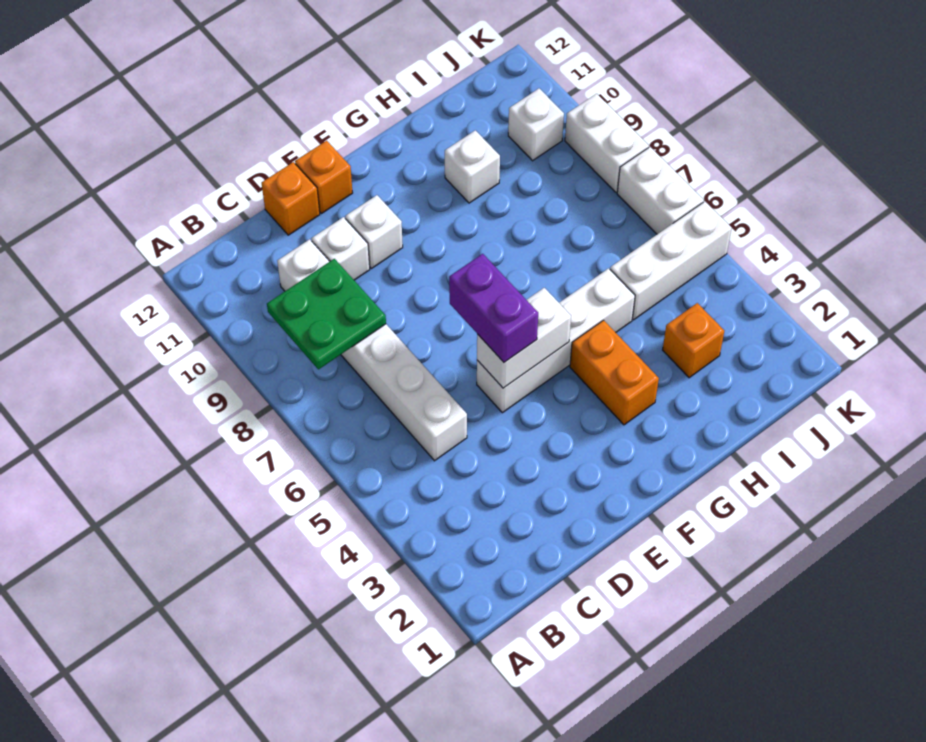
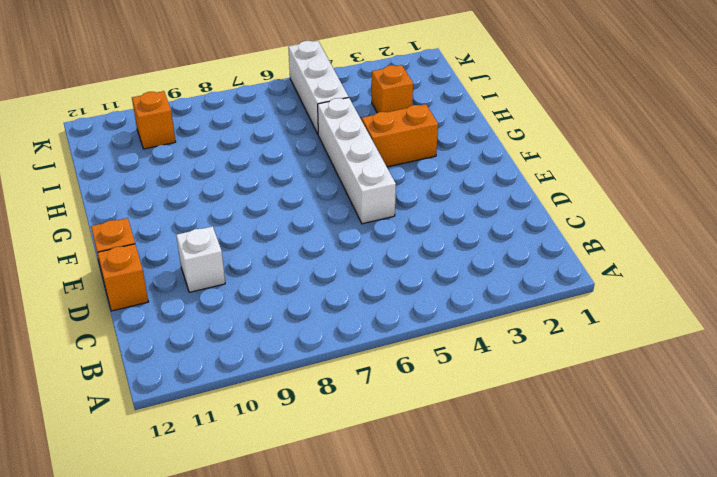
orange 1x1 brick [132,91,176,149] -> white 1x1 brick [508,88,564,161]
none -> white 1x6 brick [277,239,467,461]
none -> white 1x1 brick [345,195,403,268]
none -> white 1x1 brick [445,130,500,203]

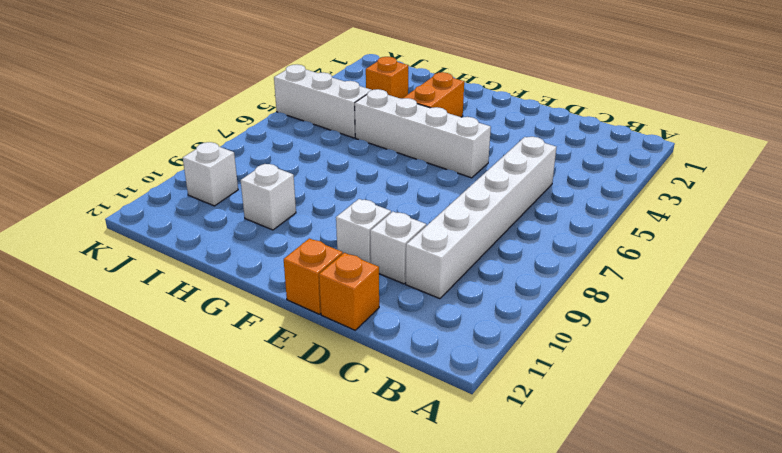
none -> white 1x2 brick [617,147,704,234]
none -> white 1x2 brick [565,94,649,193]
none -> green 2x2 plate [267,259,386,369]

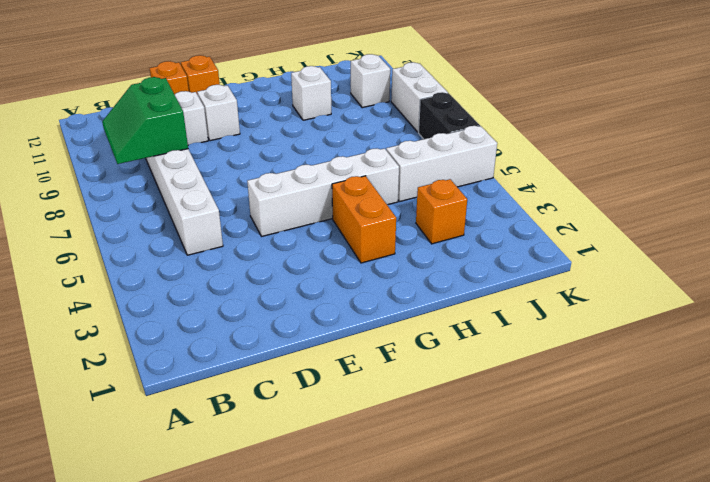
green 2x2 slope [102,77,188,164] -> green 2x2 plate [267,259,386,369]
black 1x2 brick [418,92,480,139] -> white 1x2 brick [617,147,704,234]
none -> white 1x2 brick [477,288,571,388]
none -> purple 1x2 brick [449,254,538,362]

